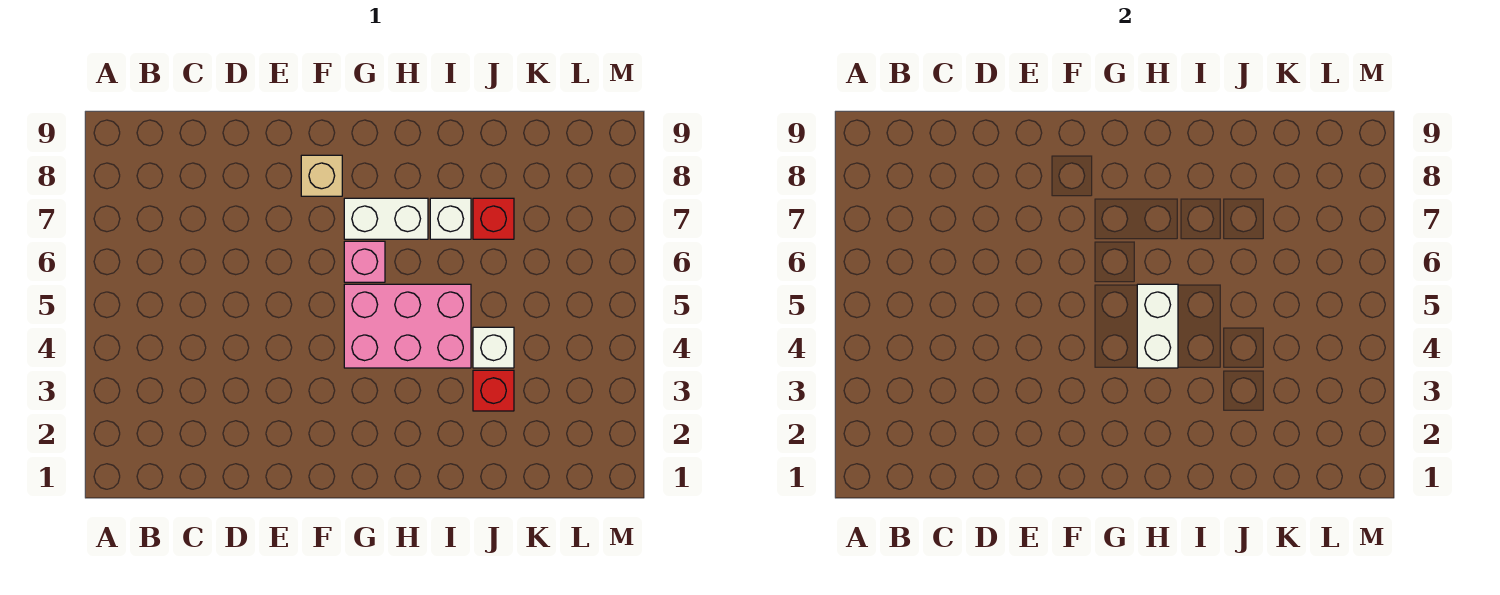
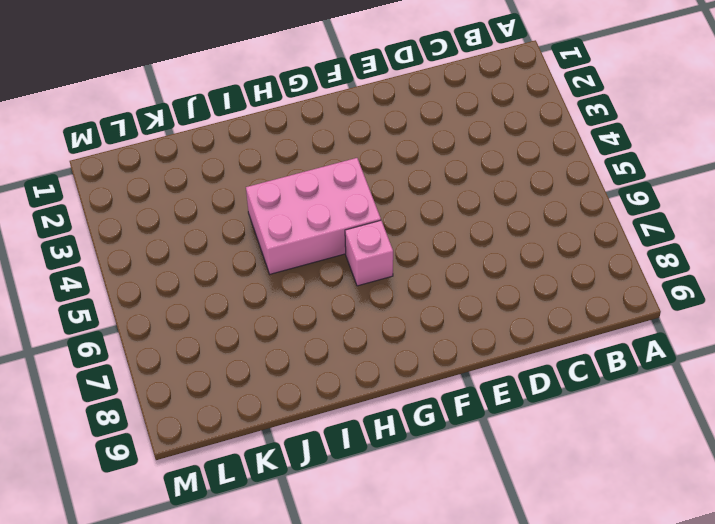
none -> tan 1x1 brick [301,155,342,196]
none -> white 1x2 brick [344,198,428,239]

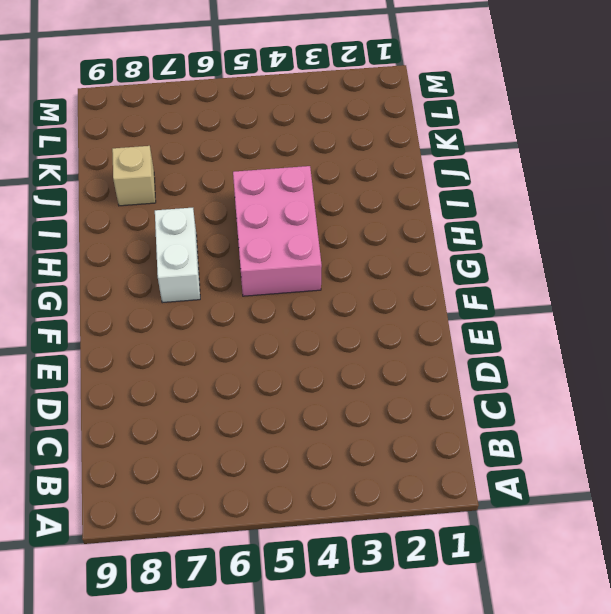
tan 1x1 brick [112,146,156,206] -> tan 1x1 brick moved to [301,155,342,196]
none -> pink 1x1 brick [344,241,385,282]
none -> white 1x1 brick [430,198,471,239]

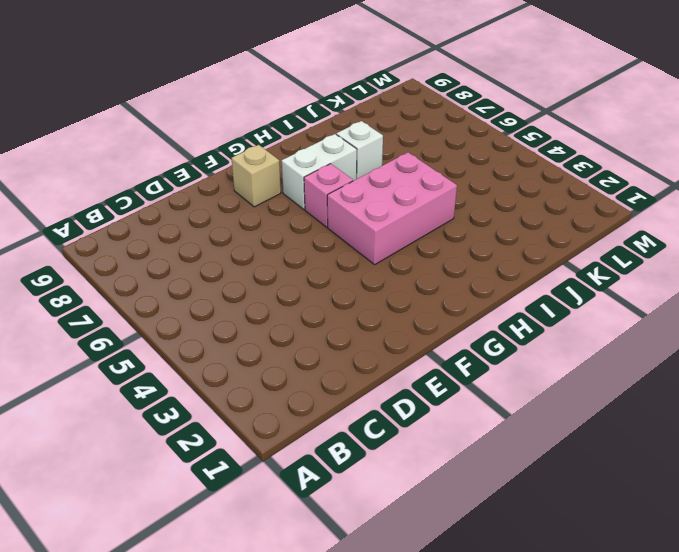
none -> red 1x1 brick [473,370,514,411]
none -> white 1x1 brick [473,327,514,368]

